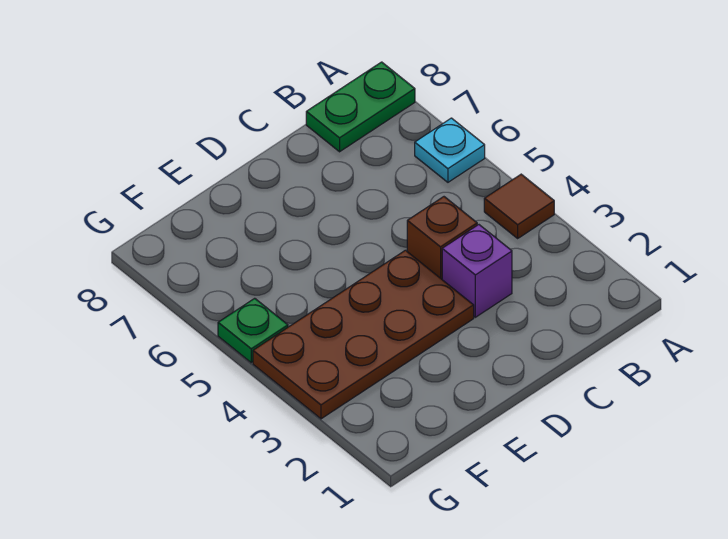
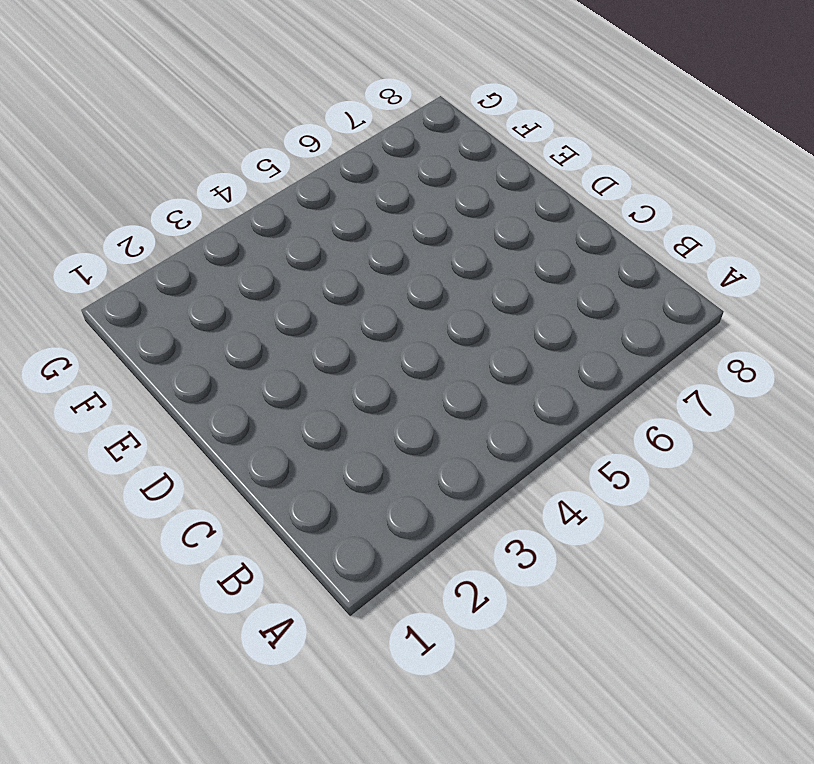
none -> brown 1x1 tile [484,174,554,238]
none -> cyan 1x1 plate [415,118,485,182]

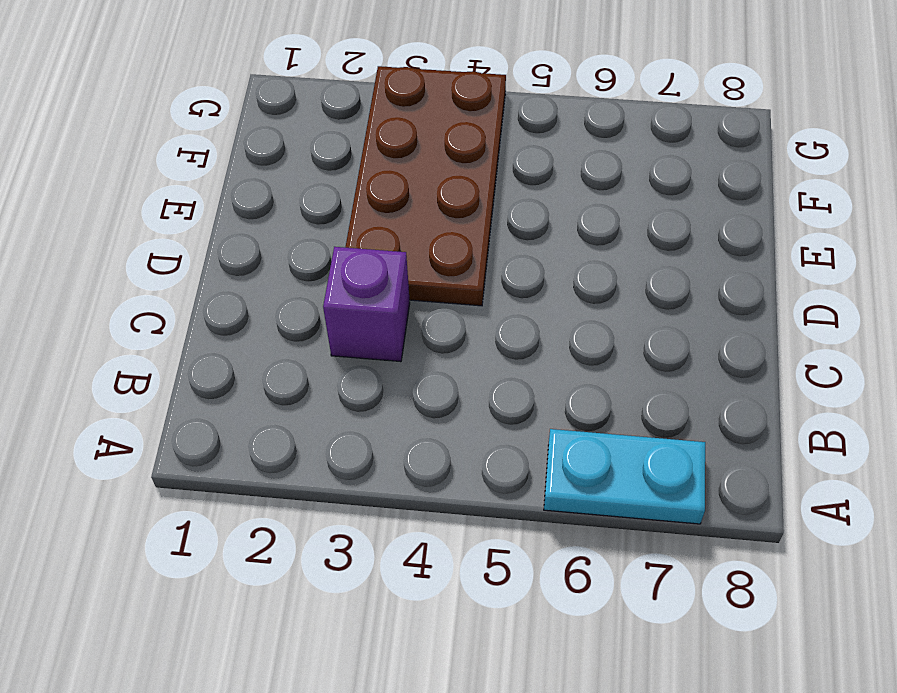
cyan 1x2 plate [544,429,705,524] -> cyan 1x1 plate [415,118,485,182]
none -> brown 1x1 tile [484,174,554,238]
none -> green 1x2 plate [306,62,415,152]

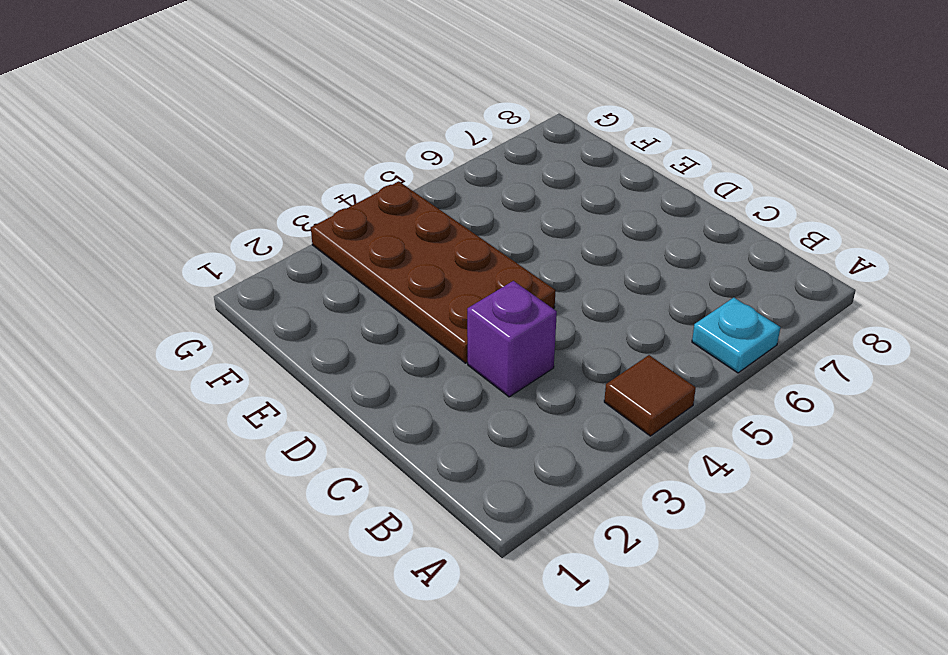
none -> green 1x2 plate [306,62,415,152]
none -> brown 1x1 brick [407,197,477,279]

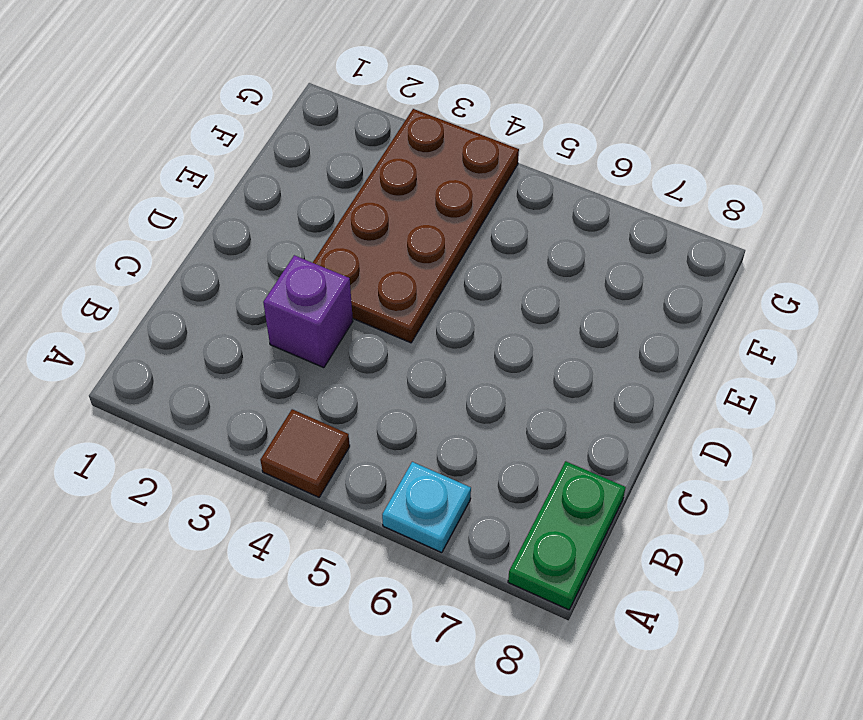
none -> brown 1x1 brick [407,197,477,279]
none -> green 1x1 plate [218,298,288,363]

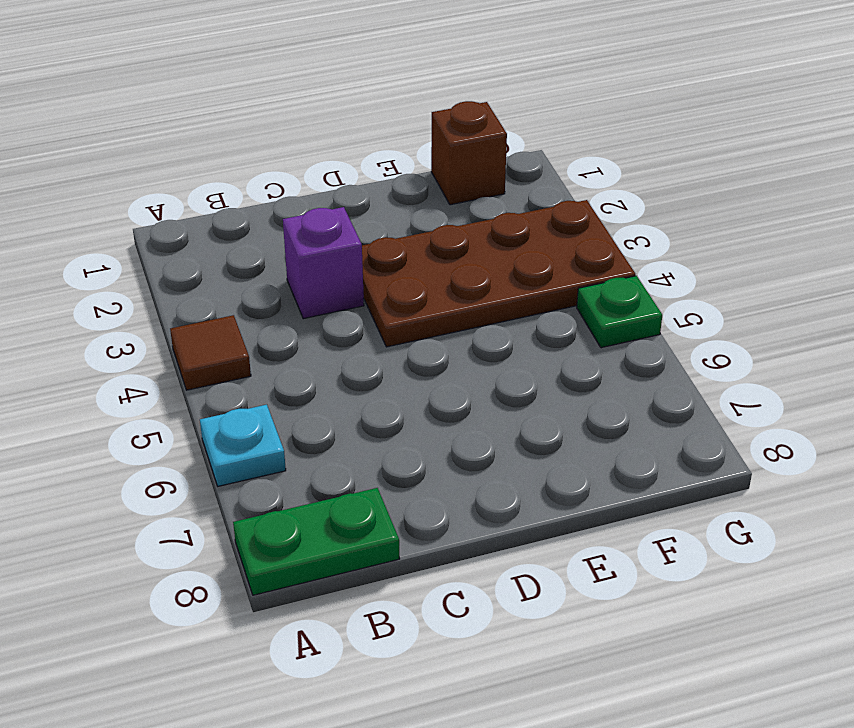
brown 1x1 brick [431,101,507,205] -> brown 1x1 brick moved to [407,197,477,279]

